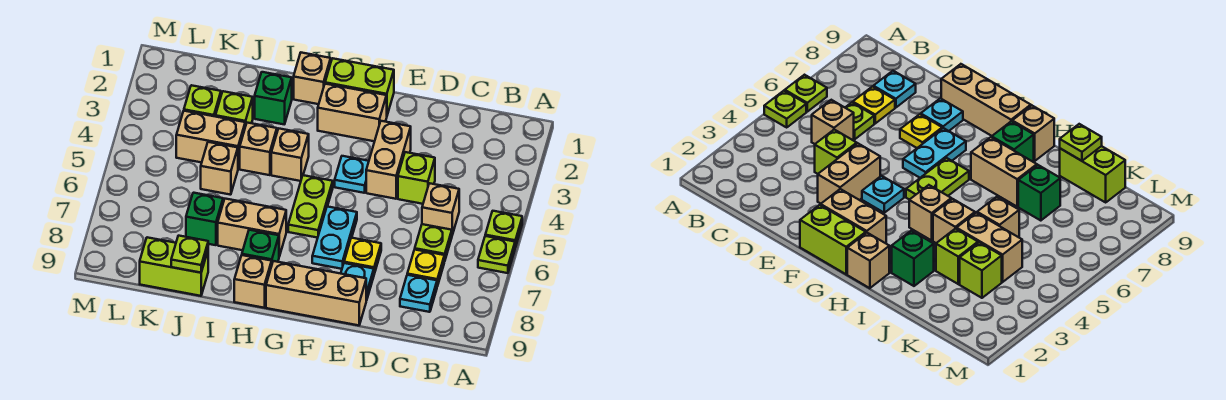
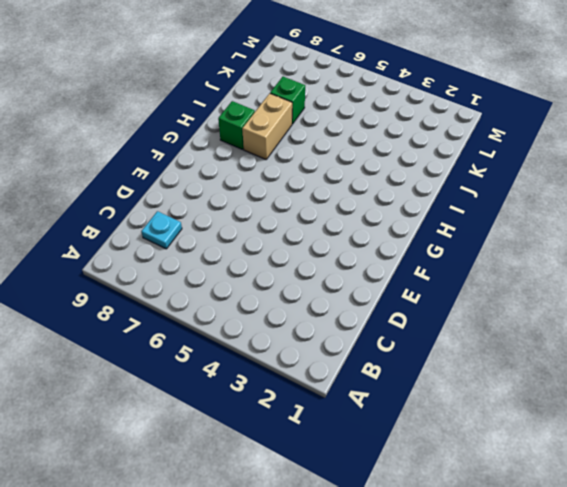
none -> lime 1x1 plate [485,211,522,247]
none -> lime 1x1 plate [478,236,515,273]
none -> tan 1x1 brick [422,183,459,235]
none -> lime 1x1 plate [415,224,452,261]

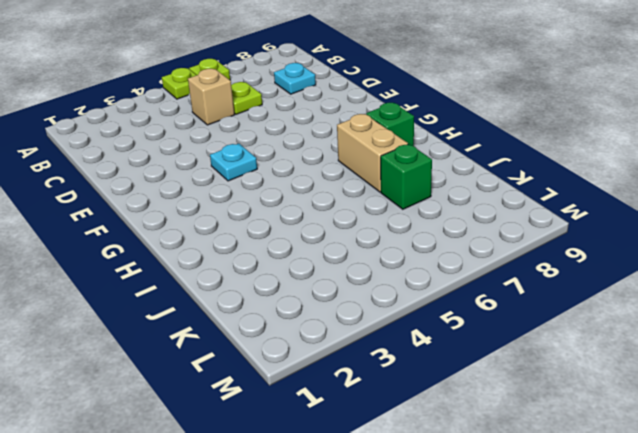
none -> yellow 1x1 plate [407,250,444,286]
none -> lime 1x1 brick [398,152,435,204]
none -> tan 1x2 brick [366,121,411,199]
none -> yellow 1x1 plate [344,238,381,274]

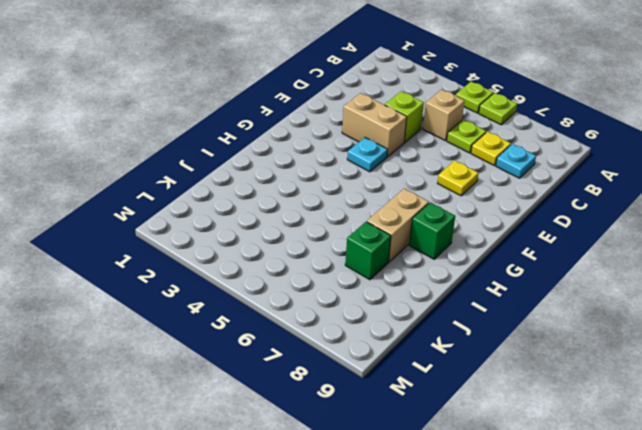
none -> cyan 1x1 plate [341,263,374,300]
none -> tan 1x3 brick [266,261,366,325]
none -> lime 1x2 brick [325,58,394,115]
none -> tan 1x2 brick [318,84,387,141]

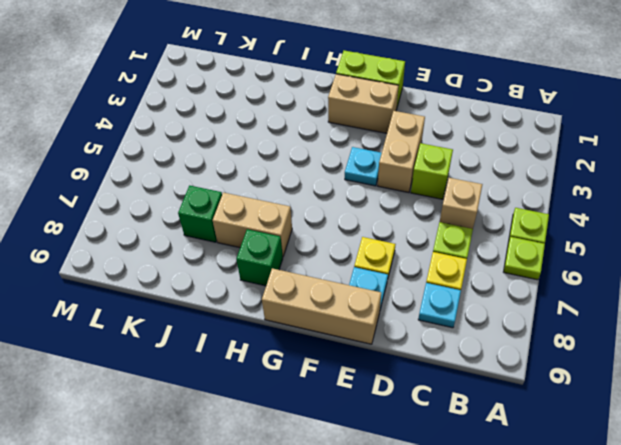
none -> cyan 1x2 plate [312,206,357,269]
none -> lime 1x2 plate [288,175,333,238]
none -> tan 1x1 brick [294,53,331,104]
none -> tan 1x1 brick [271,129,309,181]

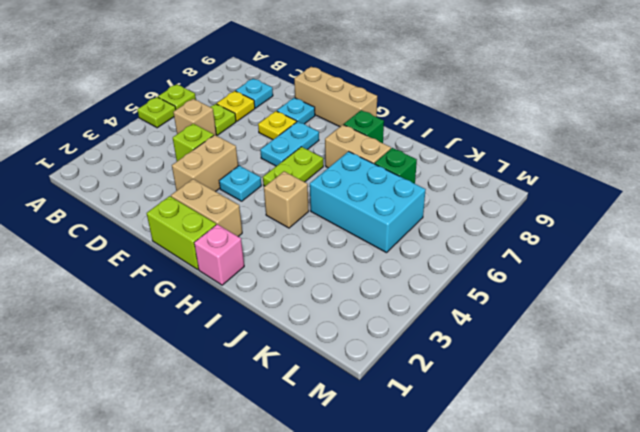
pink 1x1 brick [194,224,244,285] -> tan 1x1 brick [294,53,331,104]
cyan 2x3 brick [310,152,426,253] -> tan 1x1 brick [201,142,238,195]
none -> tan 1x1 brick [234,255,272,308]
none -> green 1x1 brick [255,72,292,124]
none -> tan 1x1 brick [240,123,277,175]
none -> lime 1x1 brick [216,91,253,126]

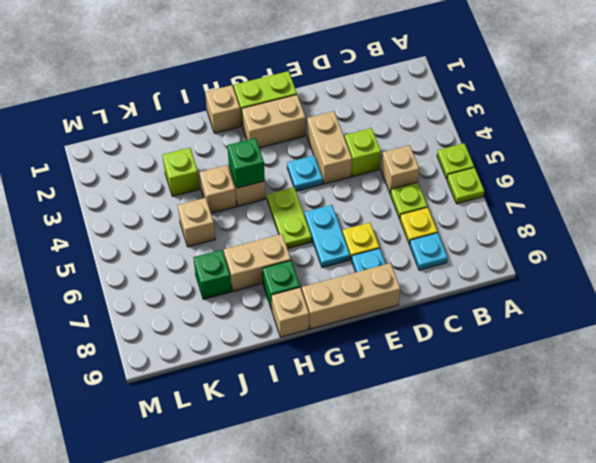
green 1x1 brick [227,138,265,188] -> green 1x1 brick moved to [255,72,292,124]
none -> tan 1x2 brick [176,111,245,168]
none -> lime 1x2 brick [140,237,208,296]
none -> lime 1x1 brick [184,85,221,117]
none -> lime 1x1 plate [171,236,208,273]

